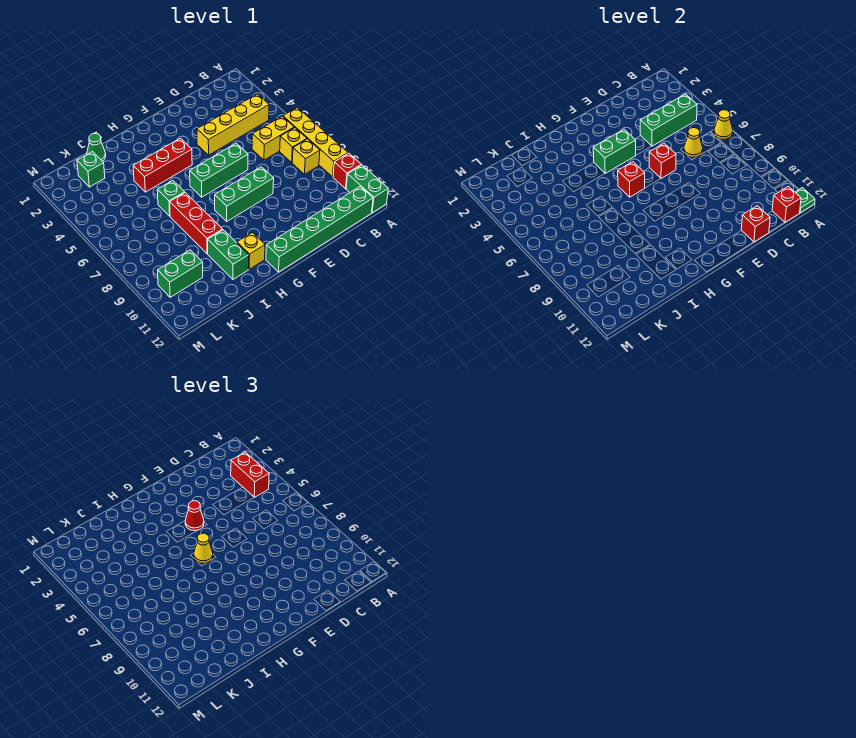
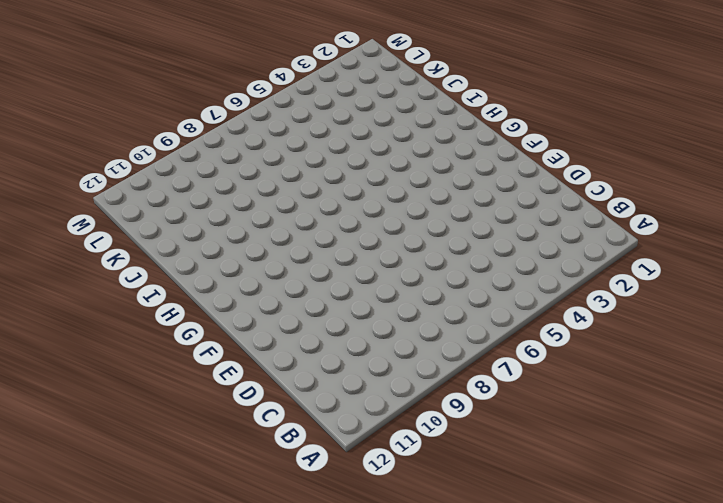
none -> yellow 1x4 brick [283,108,348,177]
none -> red 1x1 brick [333,153,361,189]
none -> green 1x2 brick [346,165,388,213]
none -> yellow 1x4 brick [197,94,269,155]

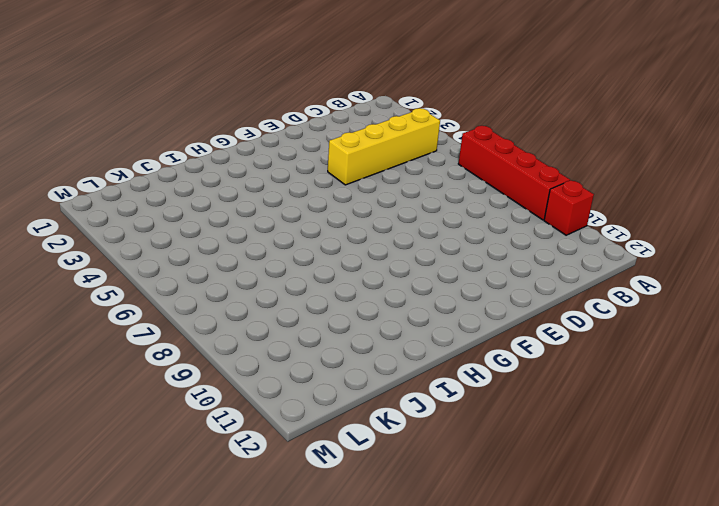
red 1x4 brick [458,126,570,220] -> yellow 1x4 brick [283,108,348,177]
none -> green 1x2 brick [346,165,388,213]
none -> yellow 1x2 brick [252,116,294,160]
none -> yellow 1x1 brick [280,128,307,162]
none -> yellow 1x1 brick [292,139,320,174]

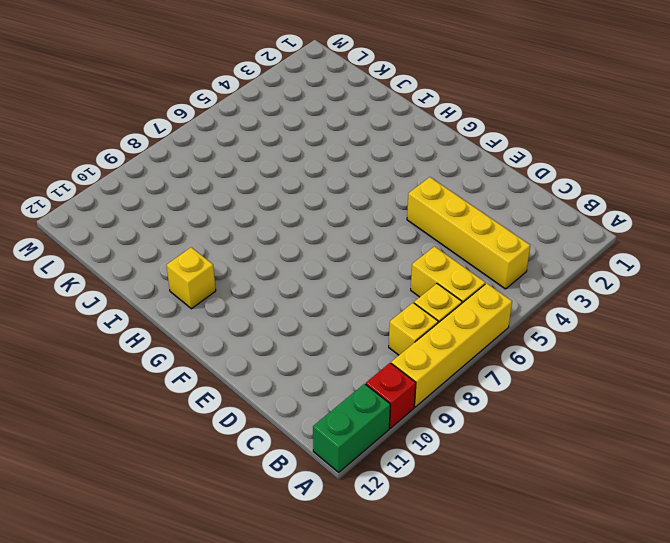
none -> green 1x6 brick [266,186,373,272]
none -> green 1x3 brick [190,143,248,197]
none -> green 1x3 brick [215,167,274,221]
none -> red 1x3 brick [133,138,192,192]

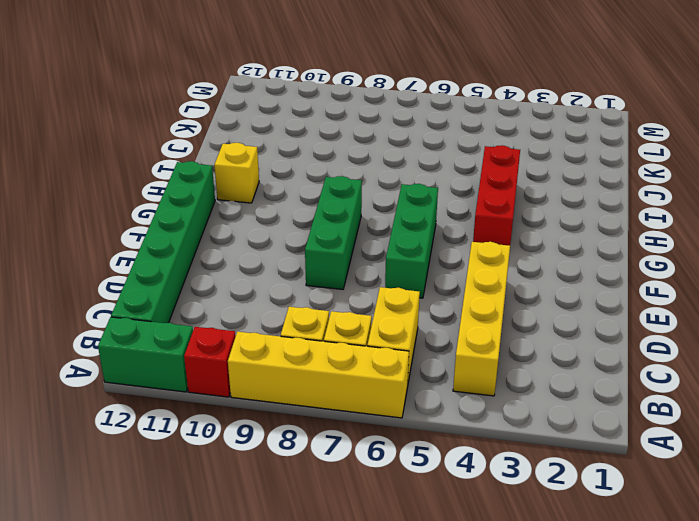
none -> green 1x1 brick [157,180,185,216]
none -> red 1x3 brick [170,193,223,254]
none -> green 1x2 brick [208,230,249,279]
none -> green 1x1 cone [87,133,106,161]

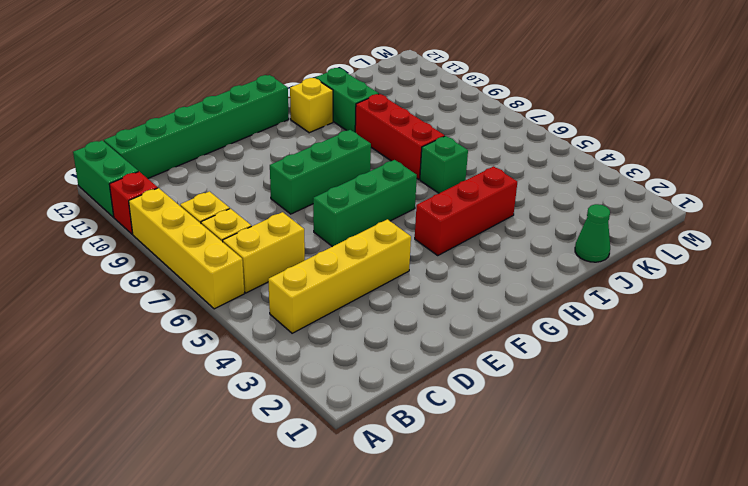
none -> green 1x1 brick [77,152,105,187]
none -> green 1x2 brick [158,250,203,297]
none -> yellow 1x1 cone [714,110,733,139]
none -> green 1x1 plate [795,188,815,213]

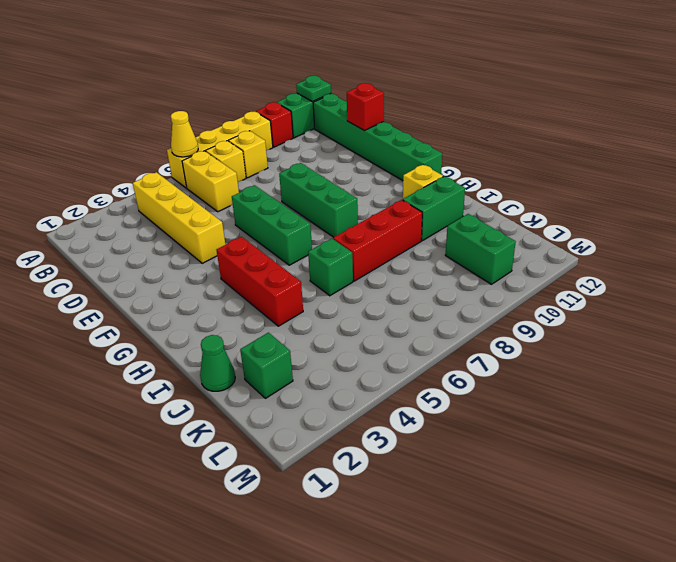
none -> green 1x3 brick [640,94,697,146]
none -> red 1x1 brick [772,186,801,222]
none -> yellow 1x1 cone [684,128,703,157]
none -> red 1x1 brick [649,143,676,178]

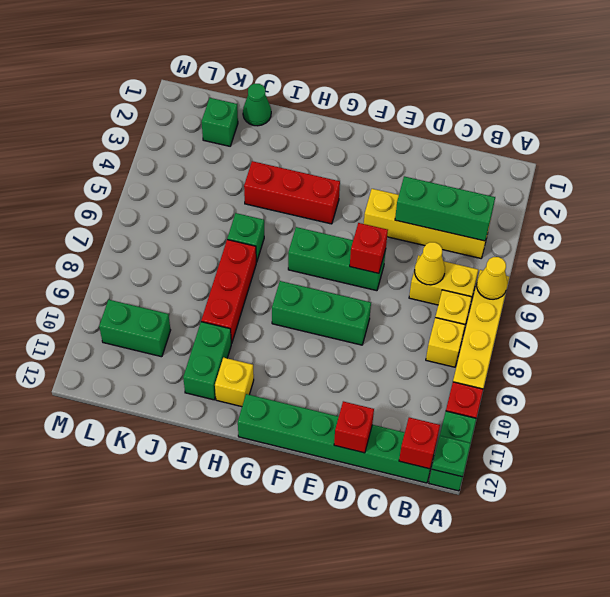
none -> green 1x2 brick [593,129,636,173]
none -> red 1x1 brick [618,162,645,197]
none -> red 1x2 brick [231,452,269,497]
none -> red 1x1 cone [185,501,204,531]

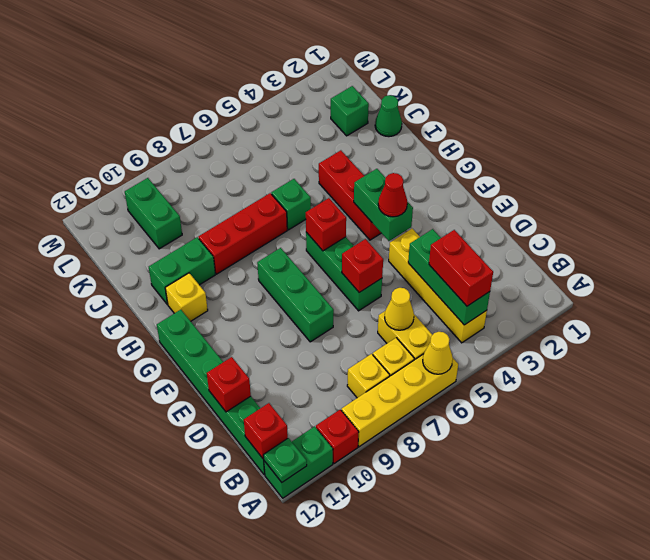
red 1x2 brick [429,230,493,306] -> red 1x2 brick turned to [231,452,269,497]
none -> yellow 1x1 cone [194,533,213,563]

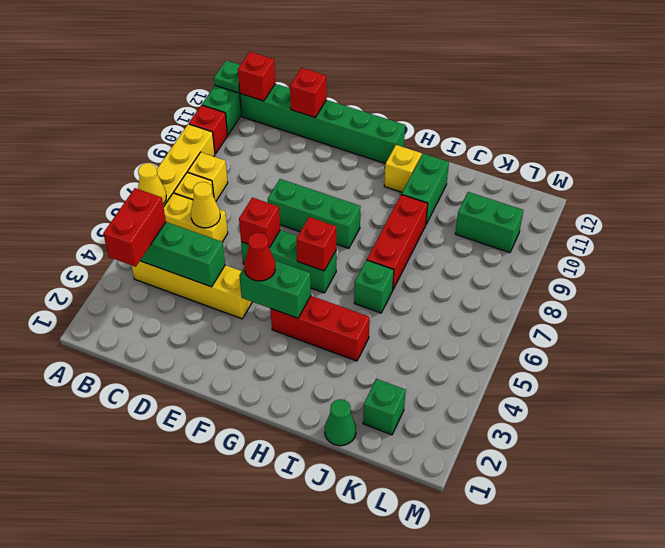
none -> yellow 1x1 cone [194,533,213,563]

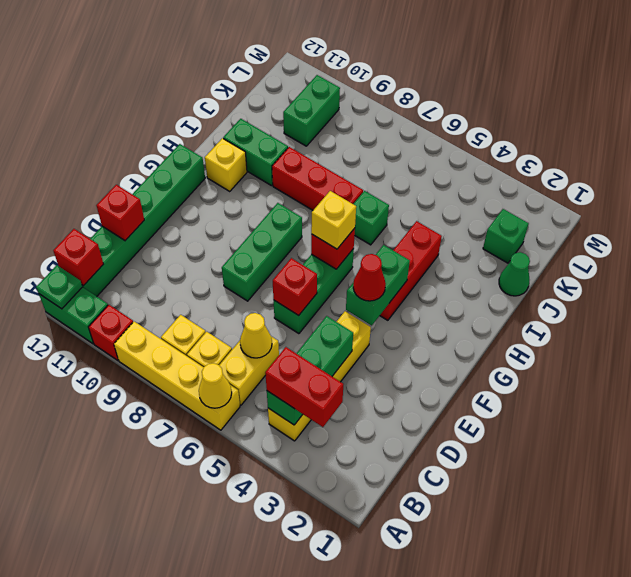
yellow 1x1 brick [311,191,356,249] -> yellow 1x1 cone [194,533,213,563]

